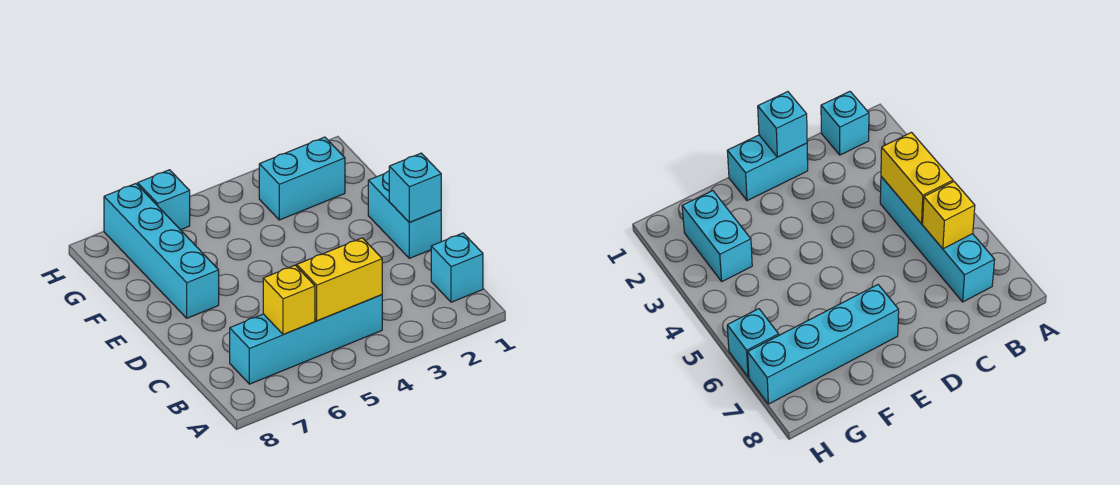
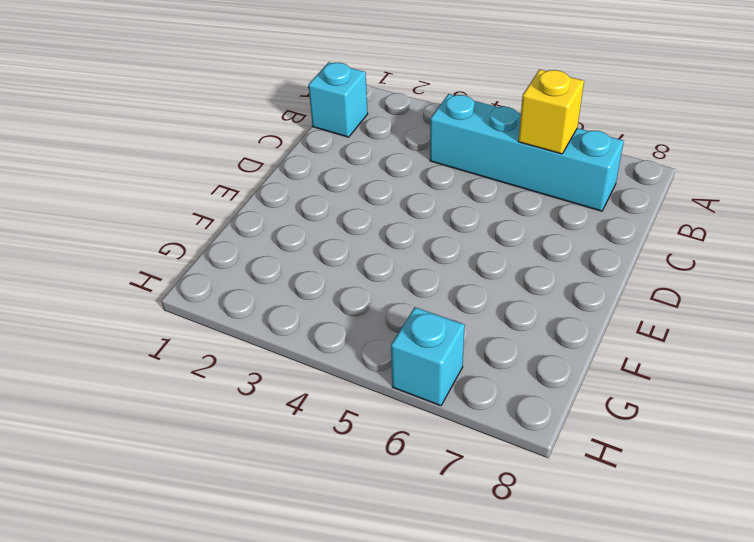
none -> cyan 1x2 brick [368,171,441,258]
none -> cyan 1x4 brick [104,184,219,318]

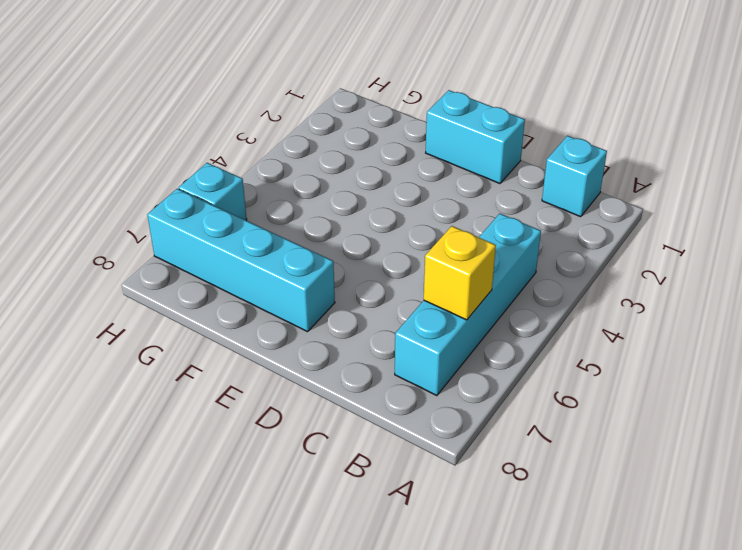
none -> cyan 1x2 brick [259,137,345,220]
none -> yellow 1x2 brick [297,238,382,321]

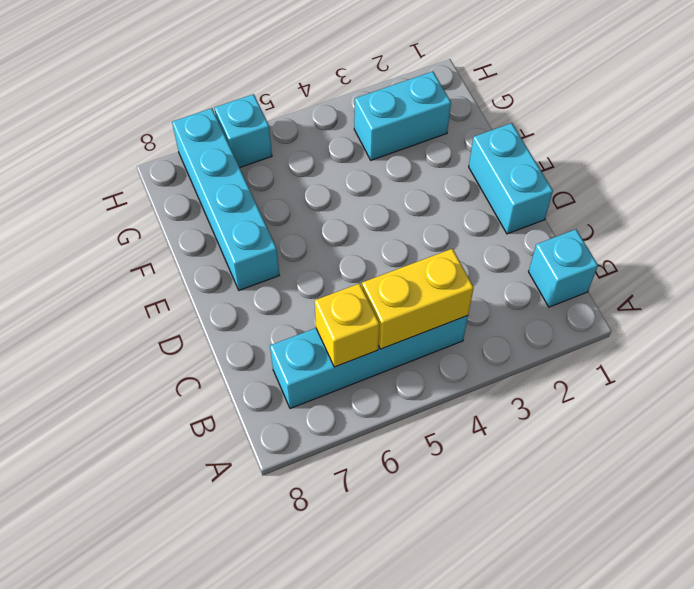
none -> cyan 1x1 brick [389,153,441,222]

